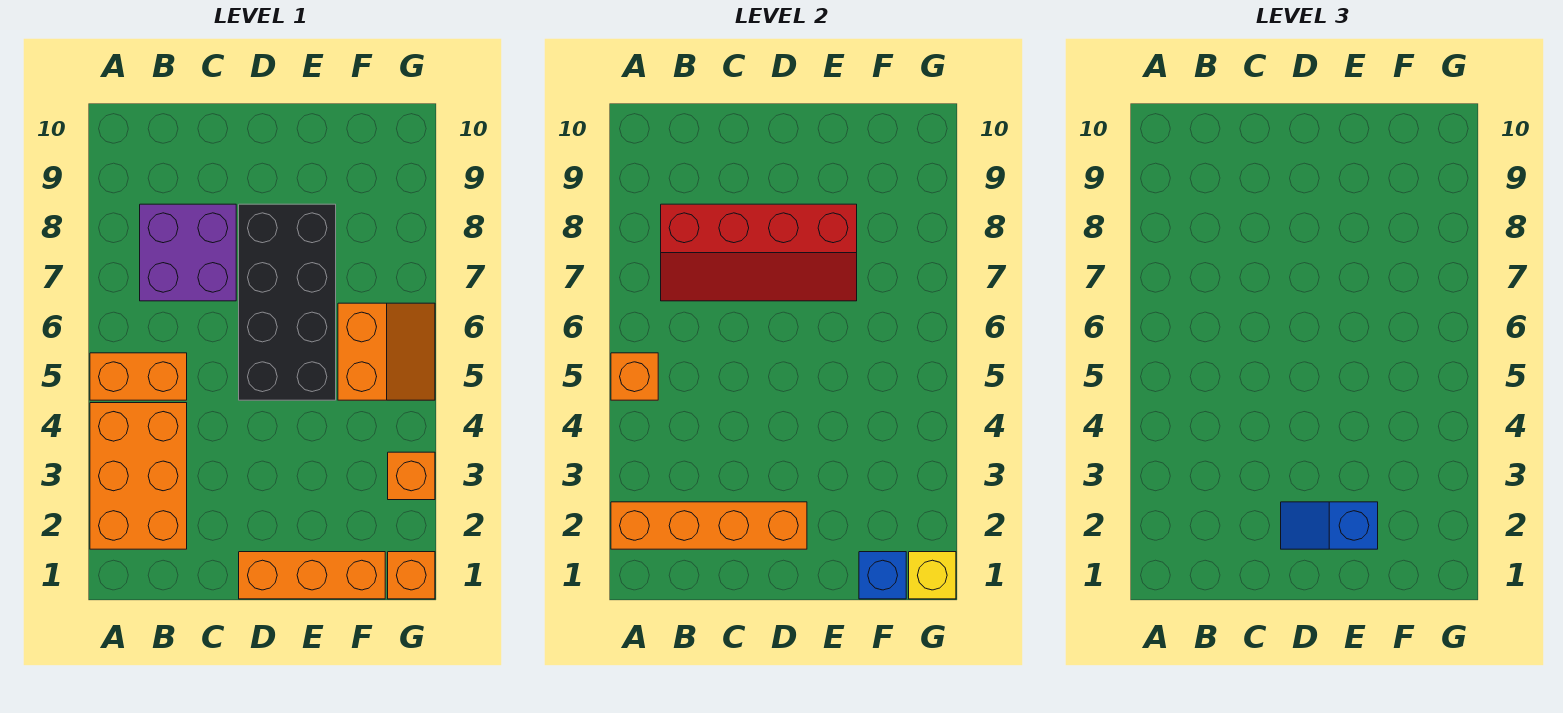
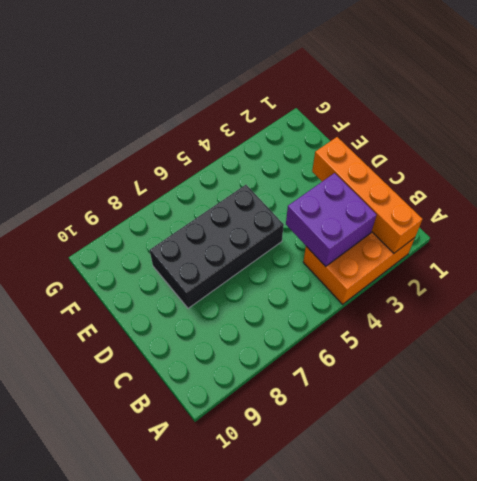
purple 2x2 brick [286,173,377,266] -> purple 2x2 brick moved to [140,204,236,301]
none -> orange 1x2 brick [90,353,187,400]
none -> orange 1x3 brick [239,552,385,599]
none -> orange 2x2 slope [338,303,435,400]

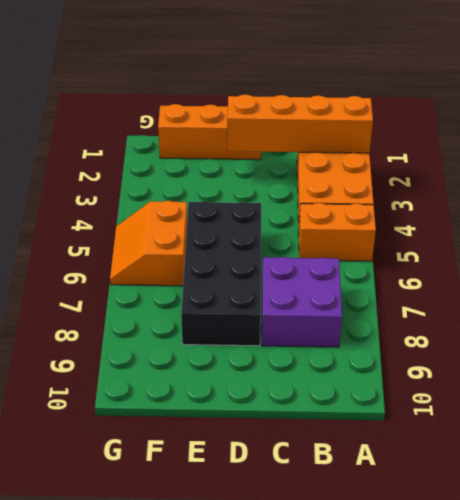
none -> orange 1x1 brick [388,552,435,599]
none -> orange 1x1 brick [388,452,435,500]
none -> orange 1x1 brick [611,353,658,400]

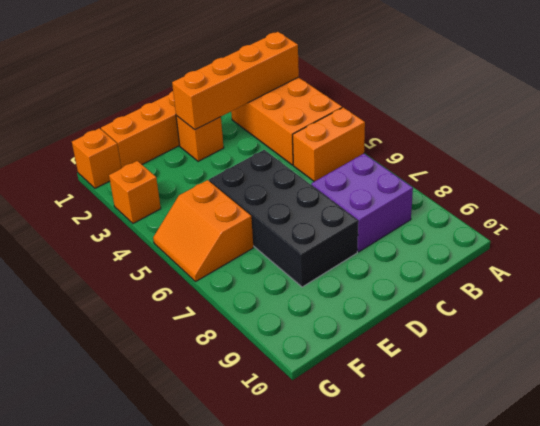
orange 1x1 brick [176,116,224,161] -> orange 1x1 brick moved to [611,353,658,400]
none -> red 2x4 slope [661,204,857,301]
none -> blue 1x1 brick [859,552,906,599]
none -> yellow 1x1 brick [909,552,956,599]

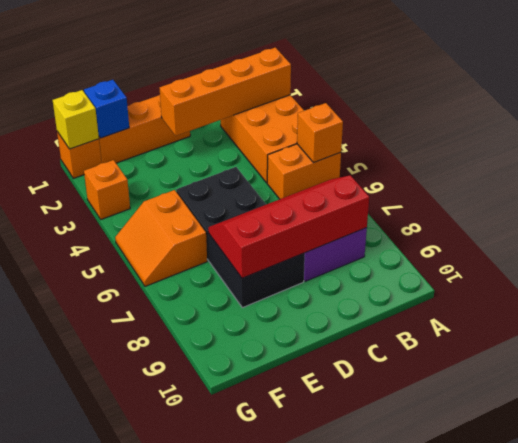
none -> blue 1x2 slope [1281,502,1378,549]

